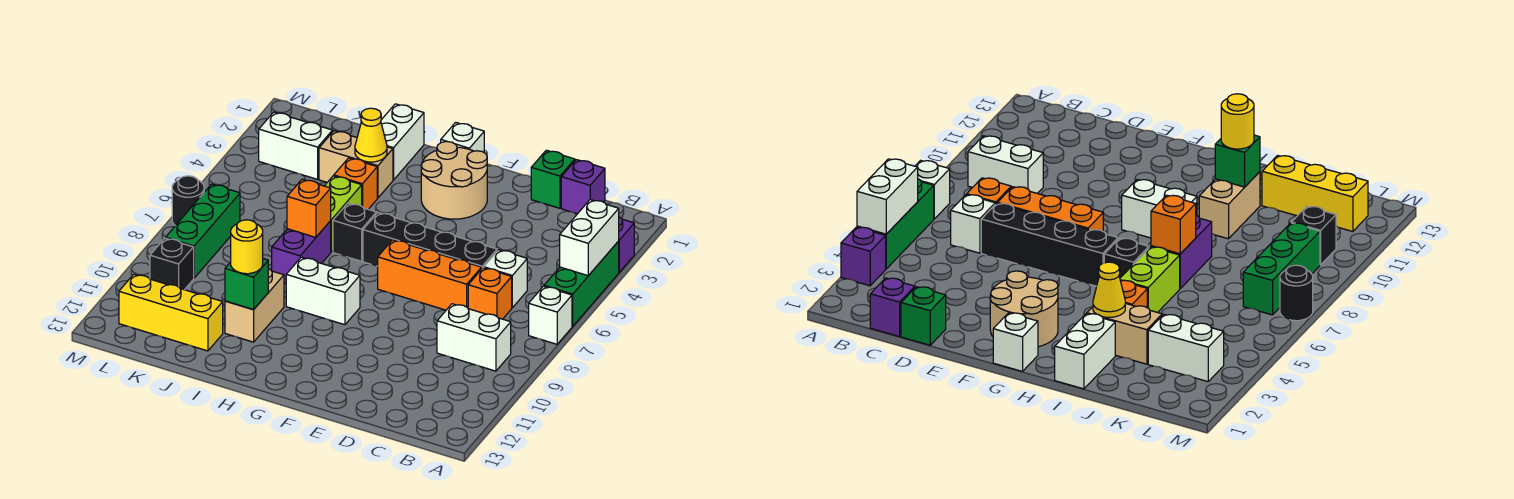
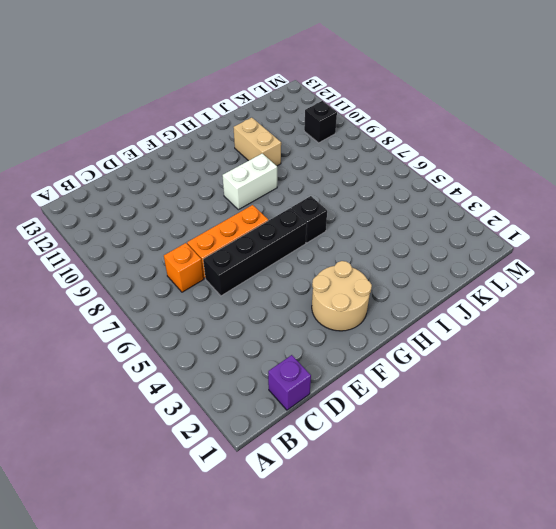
none -> purple 1x1 brick [619,217,634,272]
none -> green 1x3 brick [544,241,619,326]
none -> white 1x1 brick [529,286,572,344]
none -> white 1x2 brick [437,304,511,371]

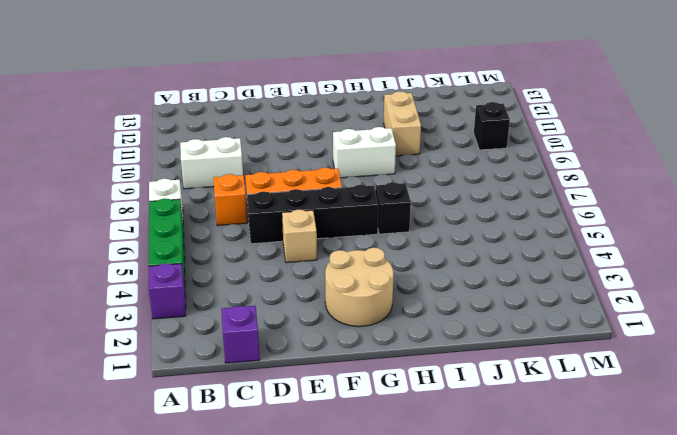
tan 1x1 brick [282,210,317,263] -> none
none -> white 1x1 brick [484,250,527,308]
none -> green 1x1 brick [531,150,575,208]
none -> white 1x1 brick [441,122,484,152]
none -> white 1x2 brick [381,104,424,180]

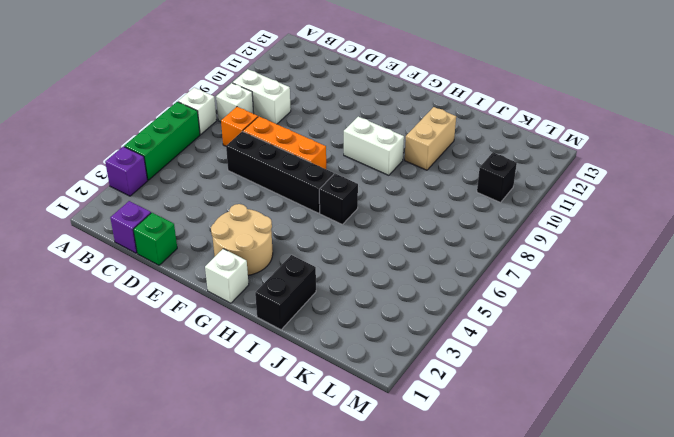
white 1x1 brick [216,83,254,122] -> white 1x1 brick moved to [484,250,527,308]
black 1x2 brick [255,255,316,330] -> white 1x2 brick [381,104,424,180]
none -> tan 1x2 brick [319,131,393,198]
none -> orange 1x1 brick [334,158,377,209]
none -> lime 1x2 brick [325,176,362,252]
none -> purple 1x2 brick [272,221,331,284]

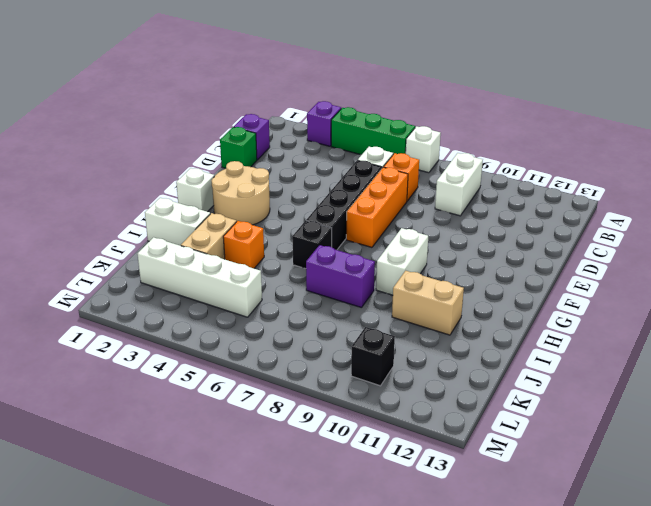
white 1x4 brick [138,237,262,317] -> white 1x2 brick [259,112,333,179]
none -> lime 1x2 brick [325,176,362,252]
none -> yellow 1x3 brick [119,274,223,351]
none -> green 1x3 brick [166,184,240,278]
none -> black 1x1 round brick [172,176,204,226]

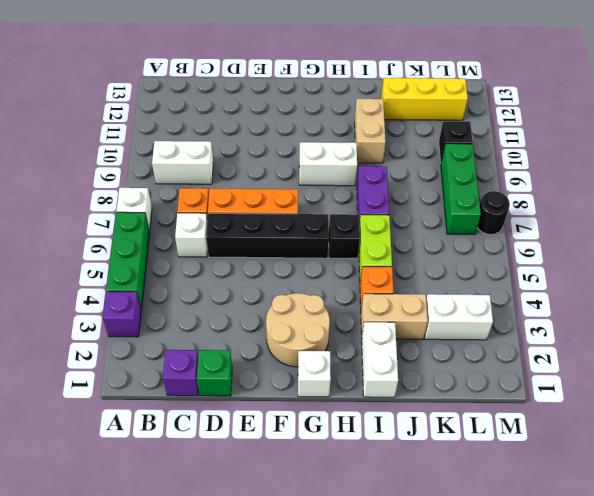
none -> white 1x2 brick [560,200,619,276]
none -> yellow 1x1 cone [355,108,387,162]
none -> orange 1x1 brick [287,179,331,237]
none -> green 1x1 brick [225,259,268,310]

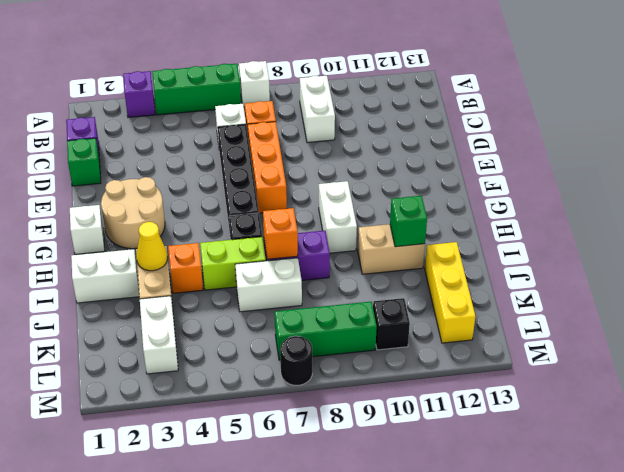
white 1x2 brick [235,258,302,312] -> white 1x2 brick moved to [560,200,619,276]
none -> yellow 1x1 round brick [231,220,263,274]

